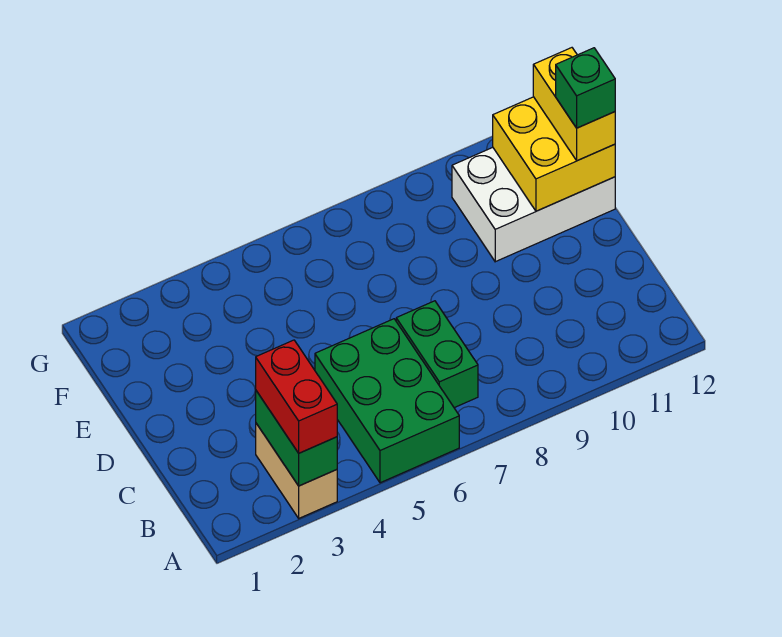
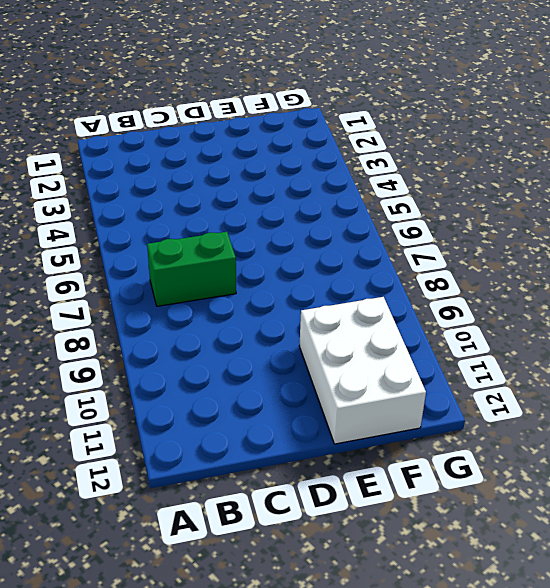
none -> tan 1x2 brick [256,423,337,518]
none -> green 2x3 brick [315,319,459,483]

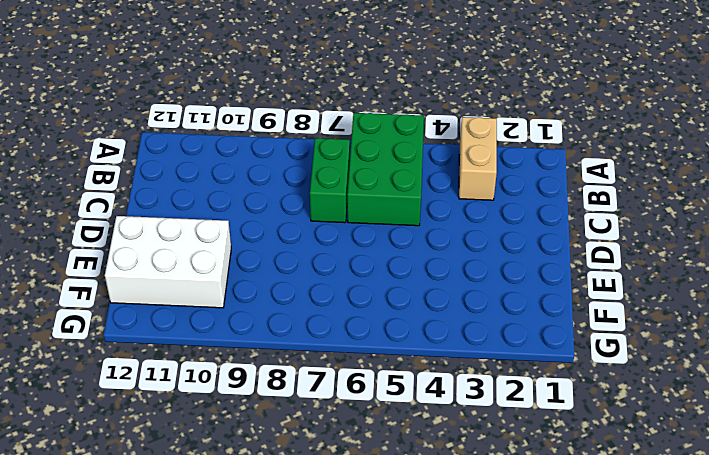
none -> green 1x2 brick [256,391,337,486]
none -> yellow 2x2 brick [493,97,615,211]

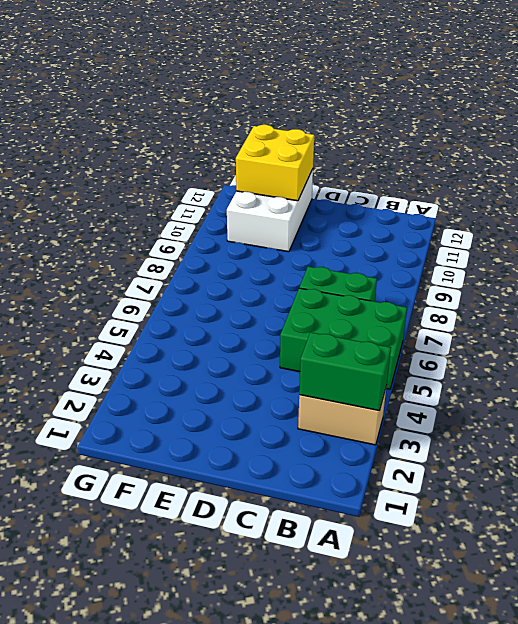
none -> red 1x2 brick [256,340,337,453]
none -> yellow 1x2 brick [533,48,615,161]

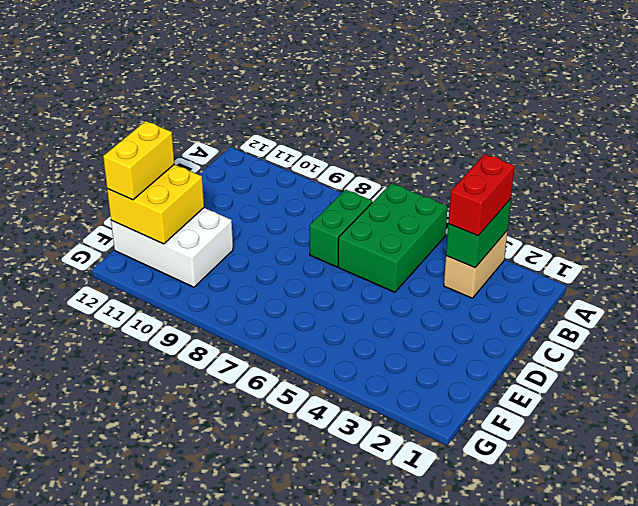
none -> green 1x1 brick [556,48,615,128]

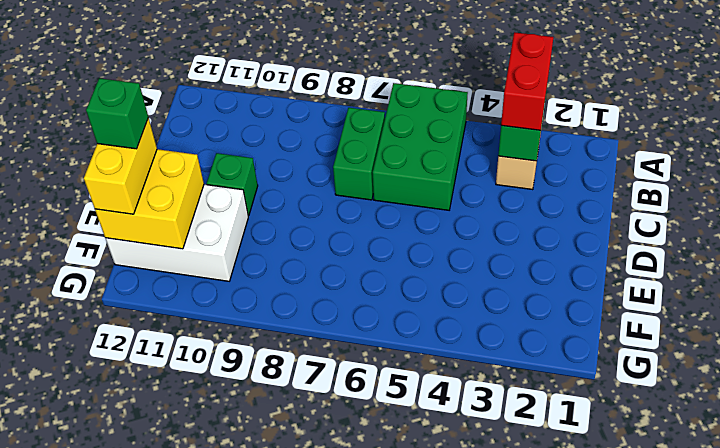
green 1x1 brick [207,153,258,216] -> none

